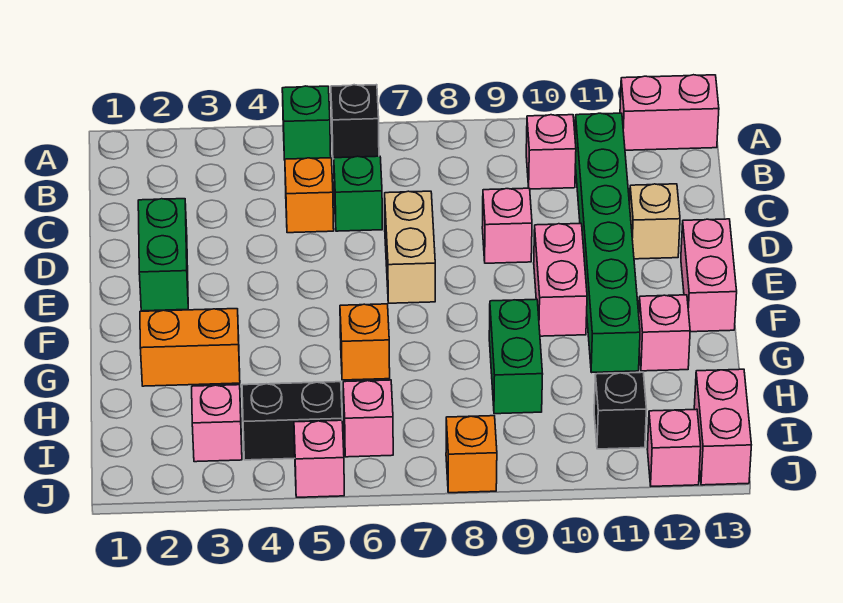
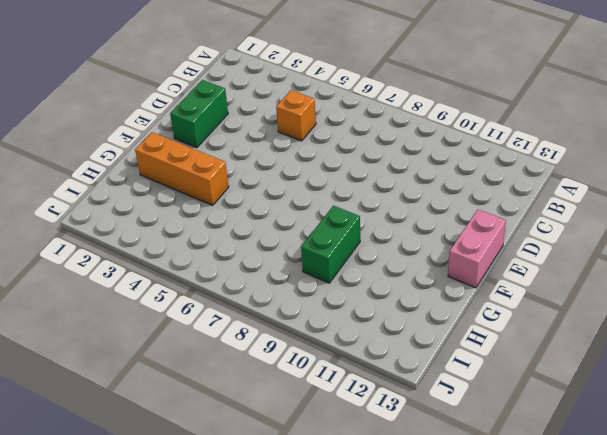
orange 1x3 brick [135,132,229,205] -> orange 1x2 brick [140,309,240,386]
none -> green 1x1 brick [282,86,331,160]
none -> black 1x1 brick [331,85,379,159]
none -> pink 1x2 brick [620,75,719,150]

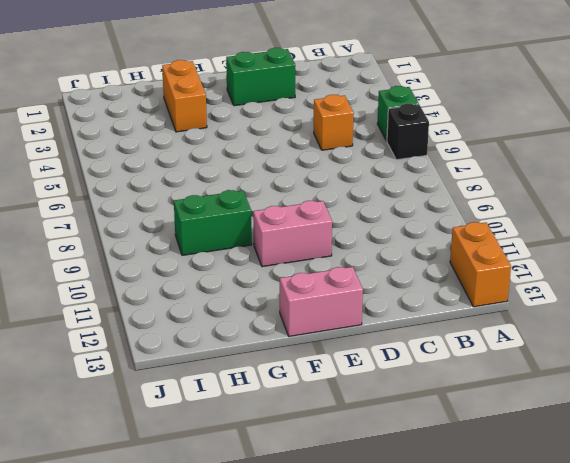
orange 1x2 brick [450,222,511,307] -> pink 1x2 brick [620,75,719,150]
none -> pink 1x1 brick [526,115,576,189]
none -> green 1x6 brick [575,113,640,372]
none -> green 1x1 brick [334,156,382,231]

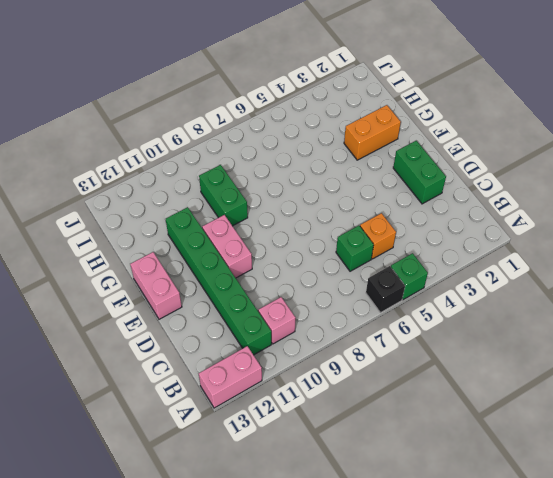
none -> tan 1x2 brick [385,191,435,303]
none -> pink 1x1 brick [482,188,532,263]
none -> tan 1x1 brick [630,184,680,259]

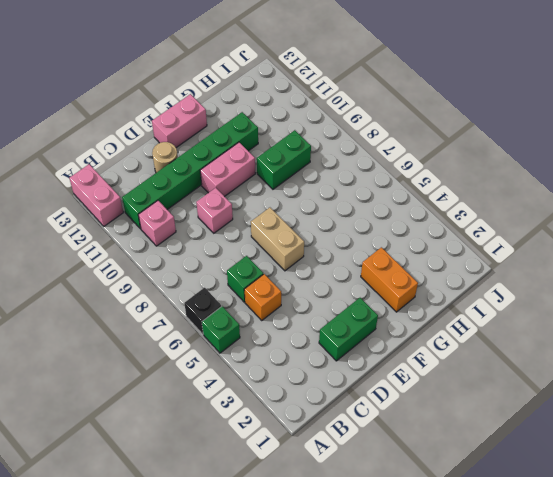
tan 1x1 round brick [152,142,178,173] -> tan 1x1 brick [630,184,680,259]
tan 1x2 brick [251,208,304,271] -> tan 1x2 brick turned to [385,191,435,303]
none -> orange 1x1 brick [340,304,390,380]
none -> pink 1x1 brick [639,295,690,371]
none -> pink 1x1 brick [192,385,242,462]

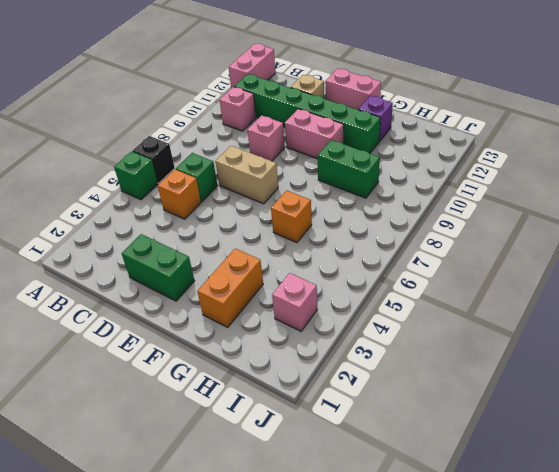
purple 1x1 brick [358,96,393,141] -> pink 1x1 brick [639,295,690,371]
none -> black 1x2 brick [242,382,342,460]
none -> pink 1x1 brick [343,380,393,457]
none -> black 1x1 brick [594,372,647,449]

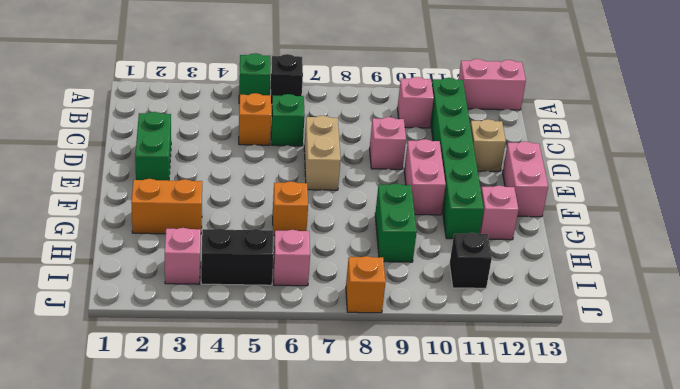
none -> pink 1x2 brick [694,369,751,485]
none -> pink 1x1 brick [294,420,344,497]
none -> pink 1x1 brick [647,409,701,486]

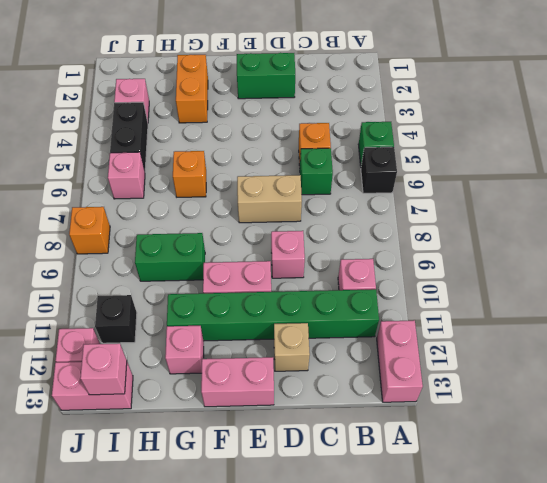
pink 1x1 brick [80,343,127,395] -> pink 1x1 brick moved to [294,420,344,497]

